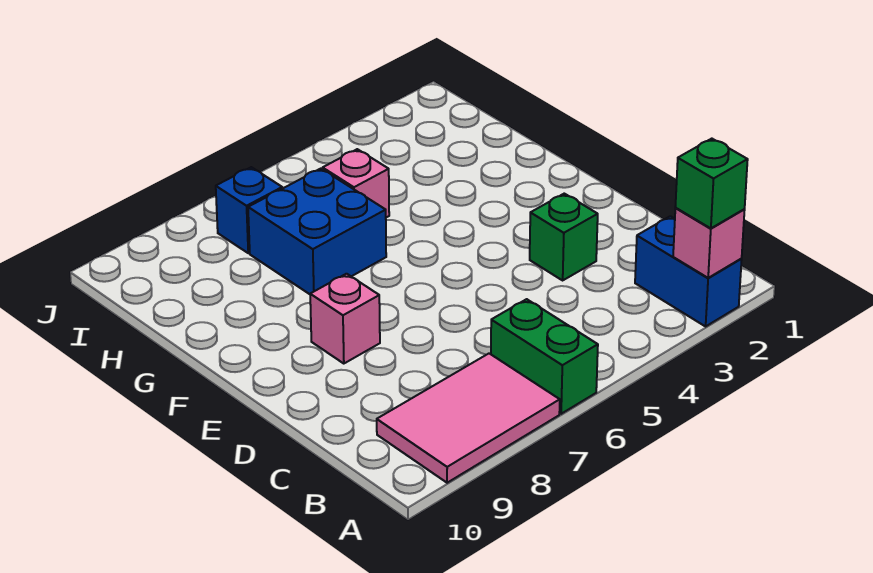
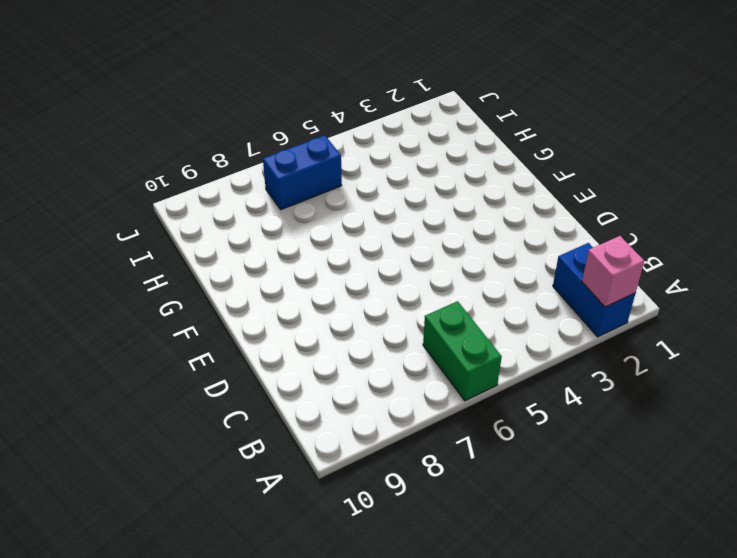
blue 1x2 brick [263,135,342,210] -> blue 1x1 brick [216,167,282,253]
none -> pink 2x3 tile [377,353,560,483]
none -> green 1x1 brick [530,194,598,280]

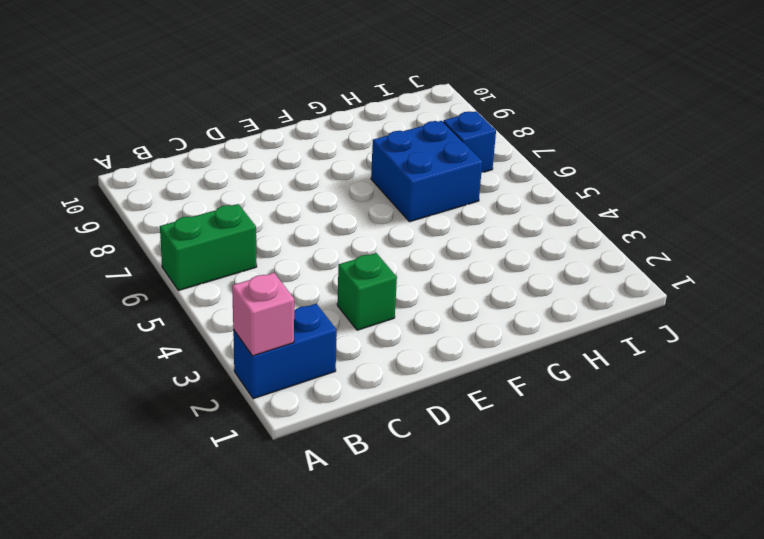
none -> pink 2x3 tile [377,353,560,483]
none -> pink 1x1 brick [310,274,380,364]

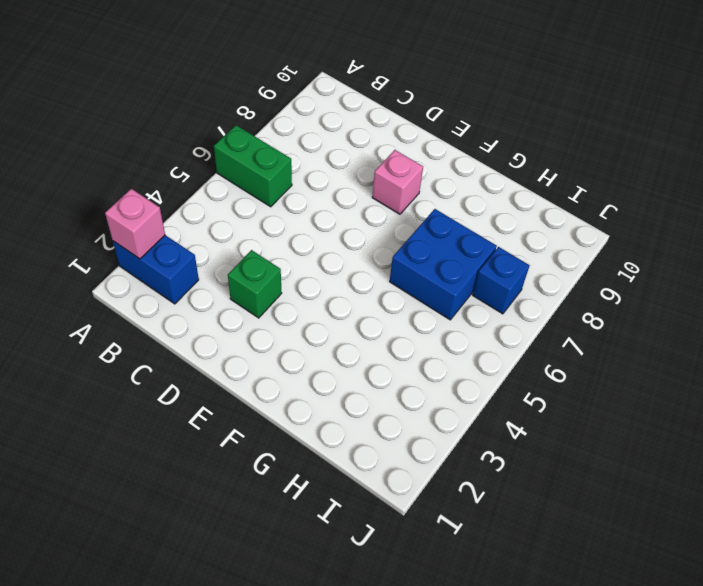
none -> pink 2x3 tile [377,353,560,483]
none -> pink 1x1 brick [323,149,389,217]

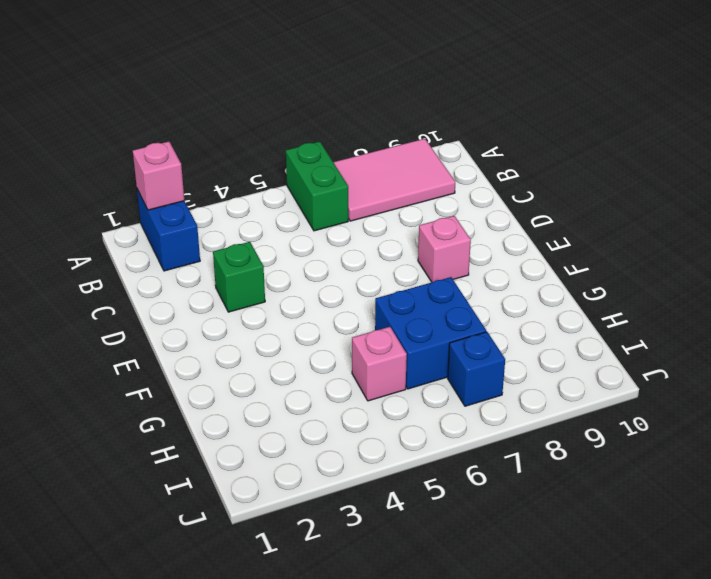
none -> green 1x1 brick [675,139,748,228]

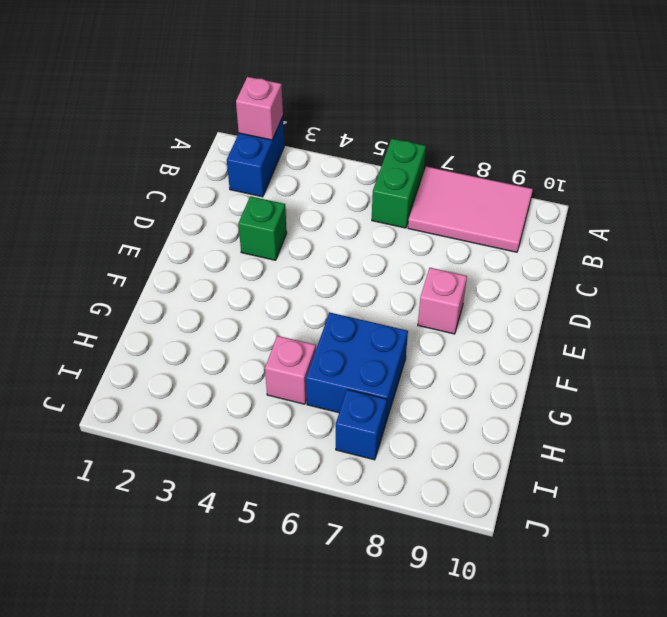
none -> green 1x1 brick [675,139,748,228]

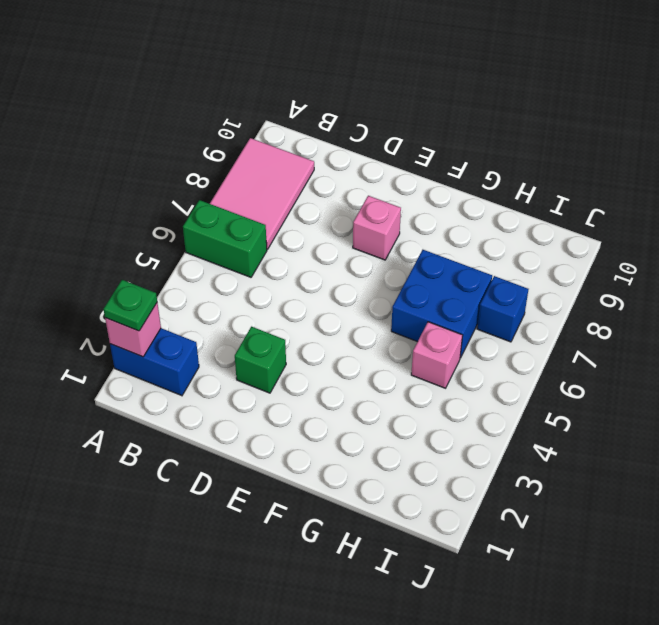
green 1x1 plate [104,280,157,331] -> green 1x1 brick [675,139,748,228]

